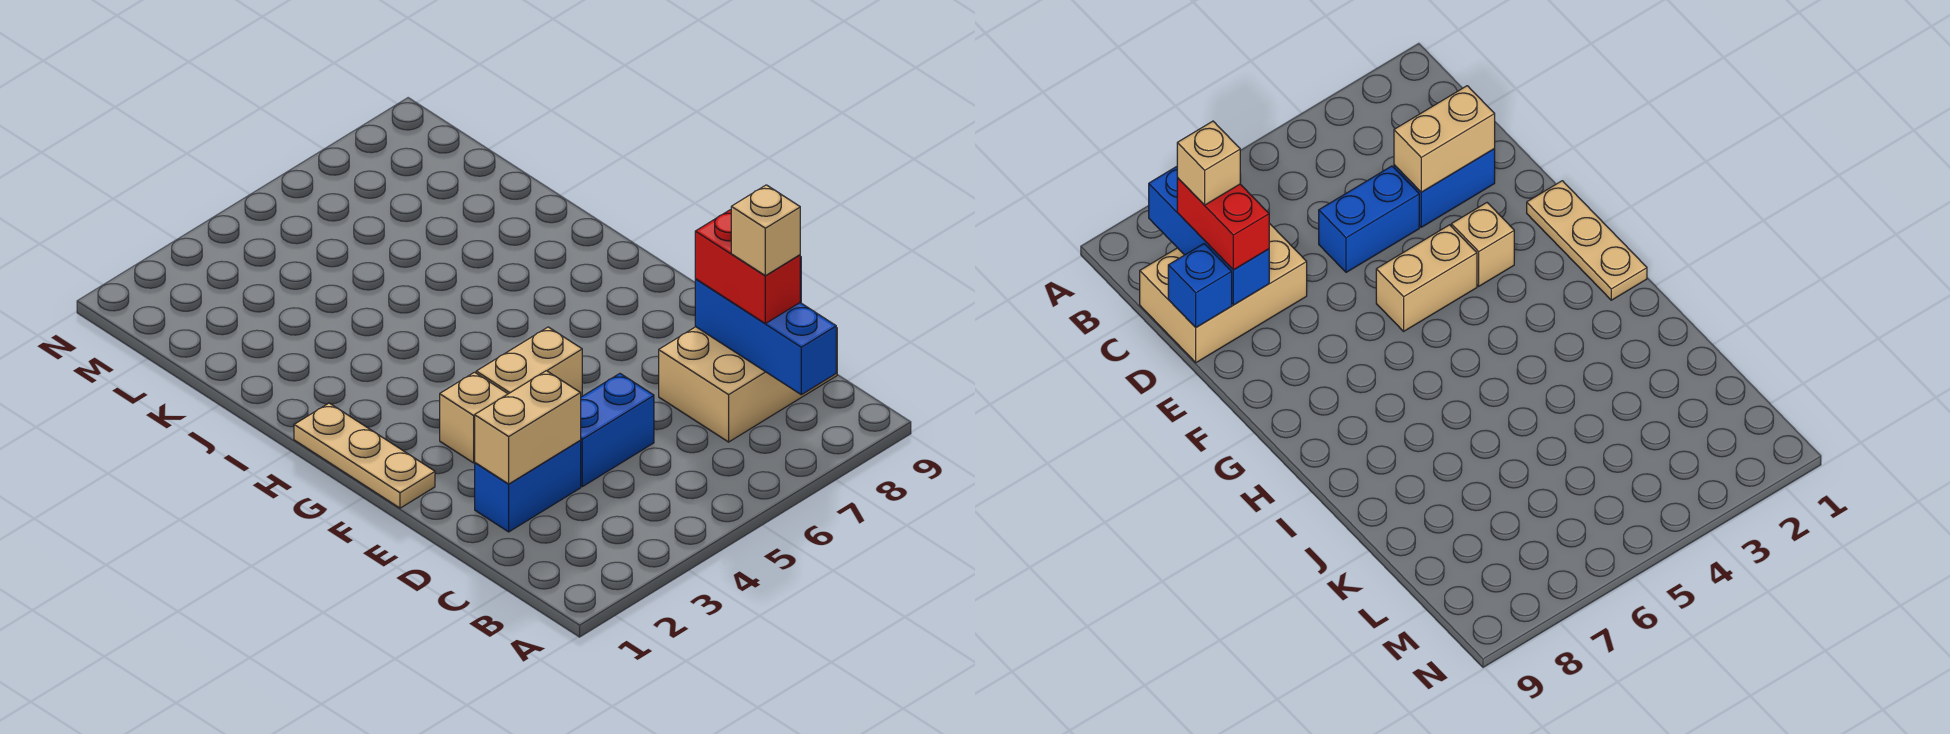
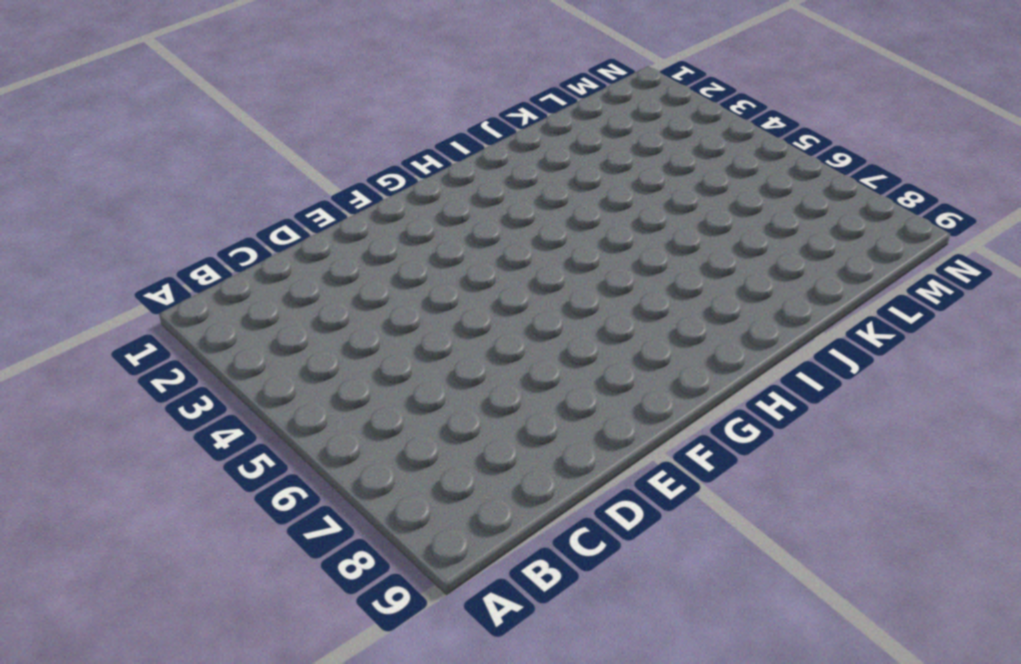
none -> tan 2x3 brick [659,327,837,442]
none -> blue 1x2 brick [475,441,581,532]

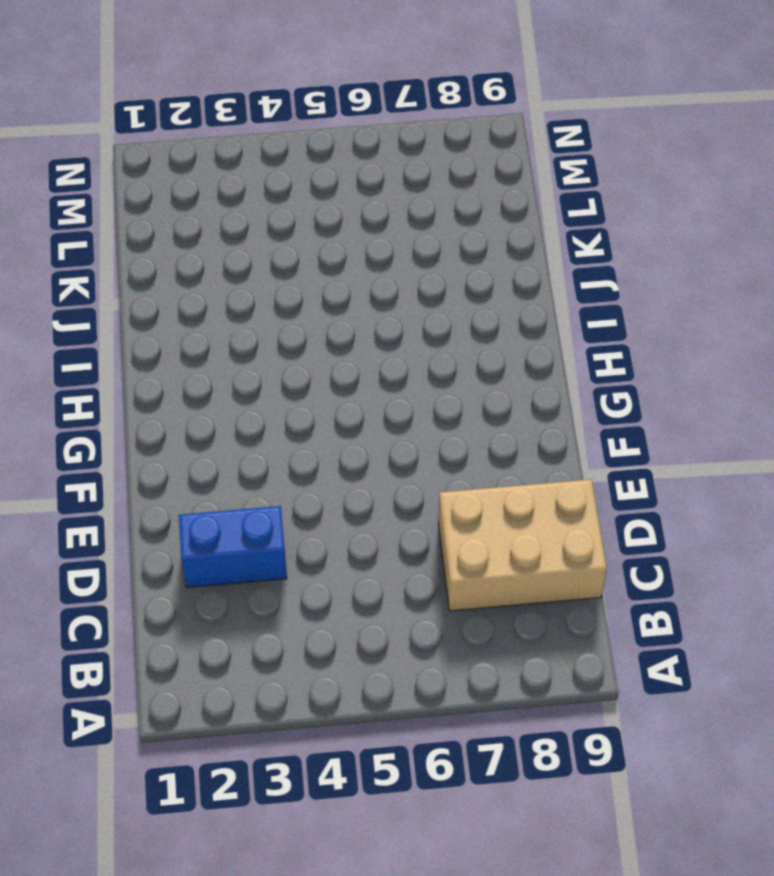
none -> blue 1x2 brick [580,374,654,487]
none -> tan 1x3 plate [294,403,435,508]

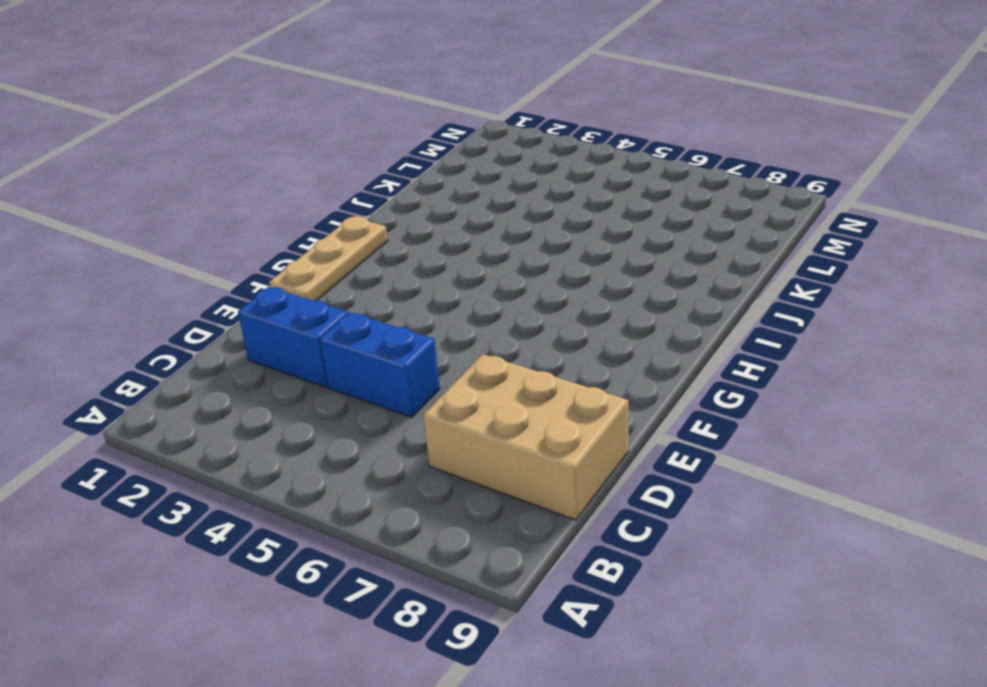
none -> tan 1x1 brick [440,372,508,463]
none -> tan 1x2 brick [476,327,582,397]

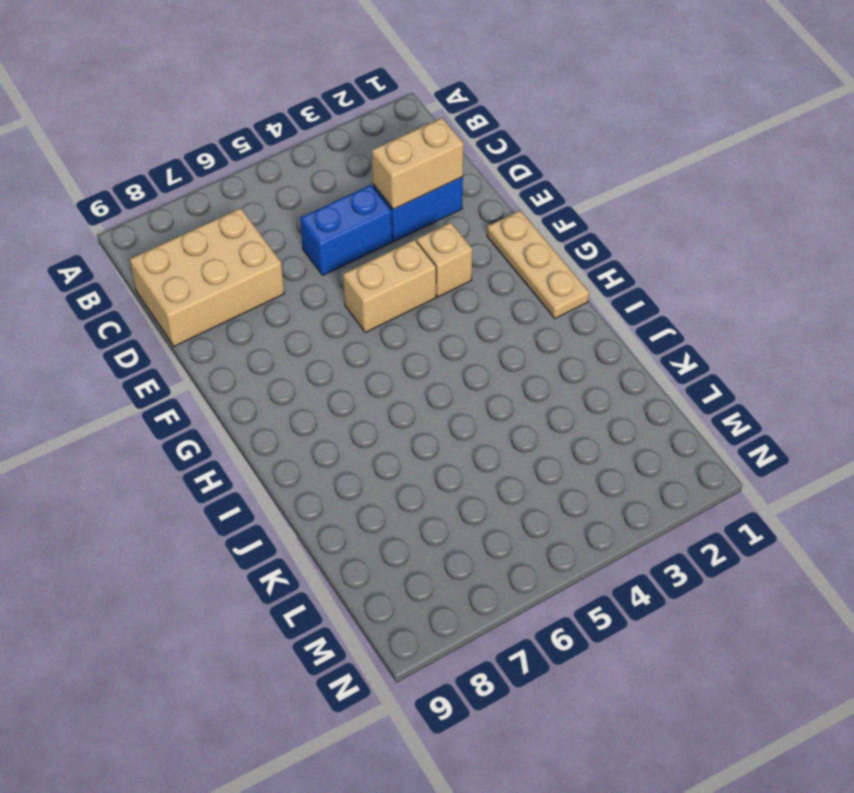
none -> blue 1x3 brick [695,279,836,395]
none -> blue 1x1 brick [1168,244,1232,327]

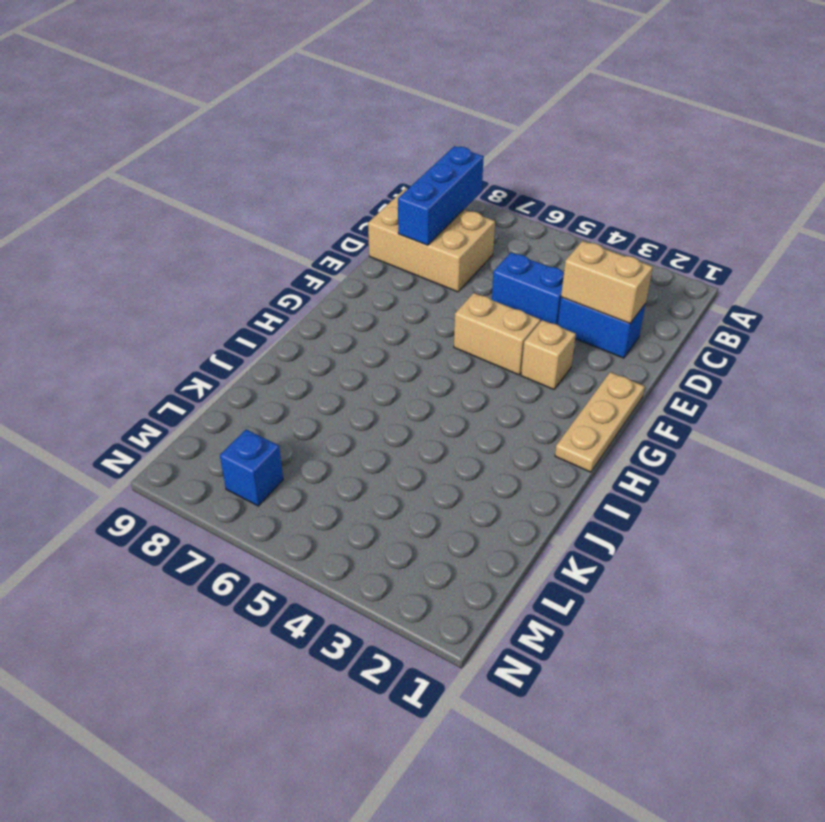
blue 1x1 brick [220,429,283,506] -> blue 1x1 brick moved to [1168,244,1232,327]
none -> red 1x2 brick [695,210,800,324]
none -> tan 1x1 brick [731,185,800,276]

